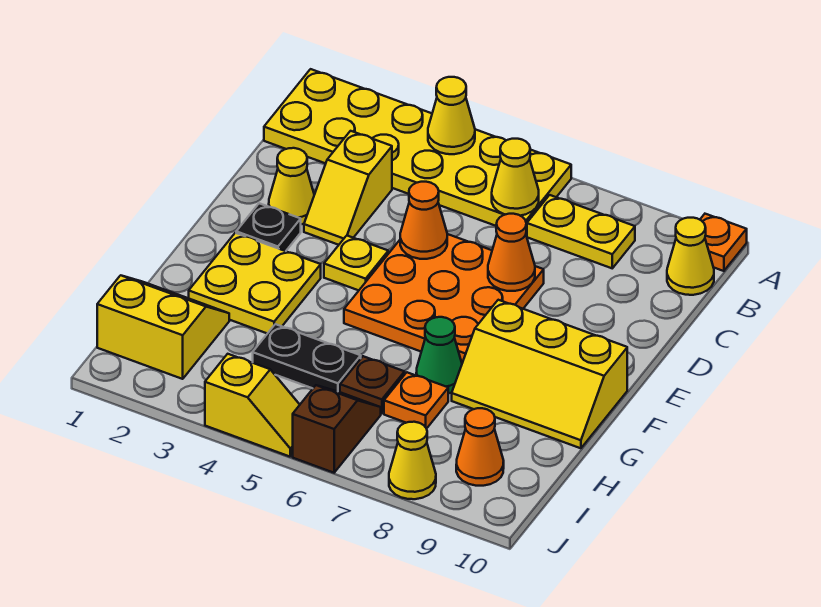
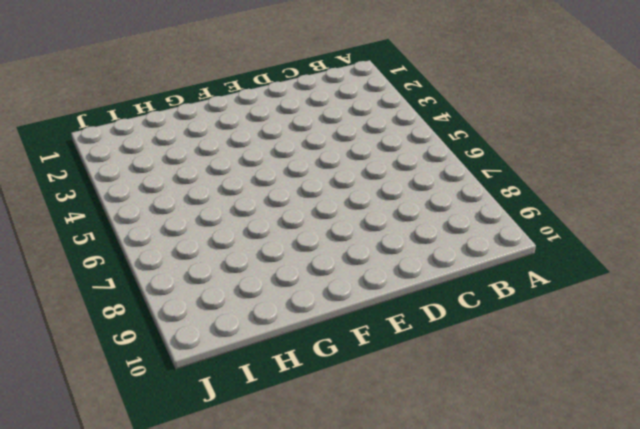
none -> yellow 2x6 plate [264,69,571,234]
none -> orange 1x1 plate [700,214,747,271]
none -> yellow 1x2 plate [527,195,635,268]

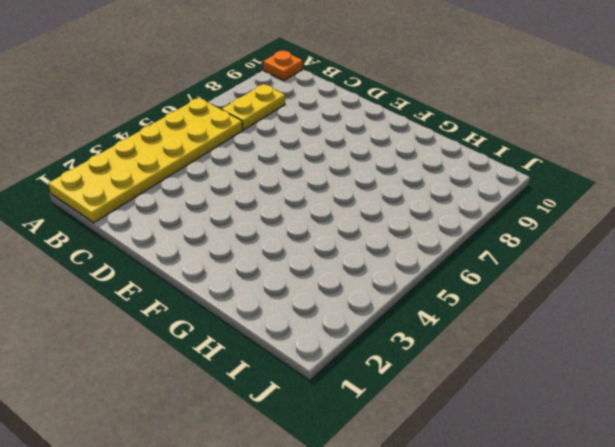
none -> yellow 1x1 cone [667,218,714,295]
none -> yellow 1x2 slope [304,131,392,245]
none -> yellow 1x1 cone [269,148,314,224]

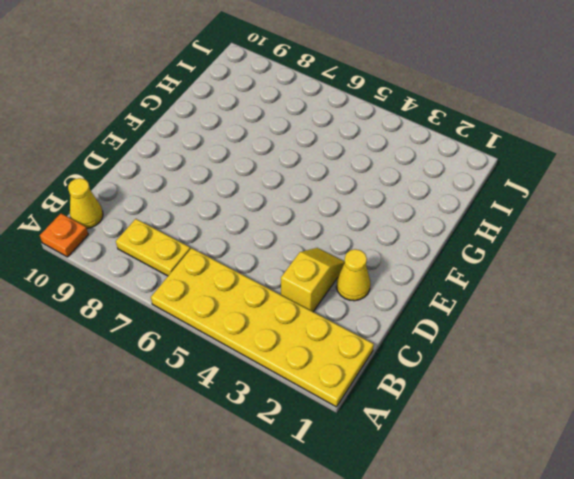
none -> orange 3x3 plate [344,234,544,363]
none -> black 1x1 plate [236,203,301,251]
none -> yellow 1x1 plate [324,236,388,290]

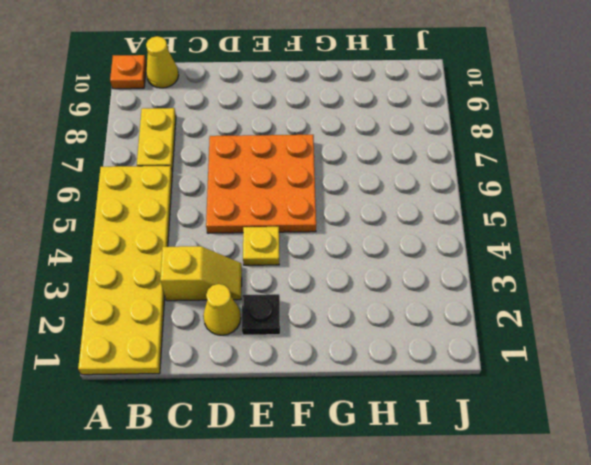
none -> yellow 2x2 plate [189,233,321,334]
none -> yellow 2x3 slope [452,300,627,448]
none -> green 1x1 cone [416,317,462,393]

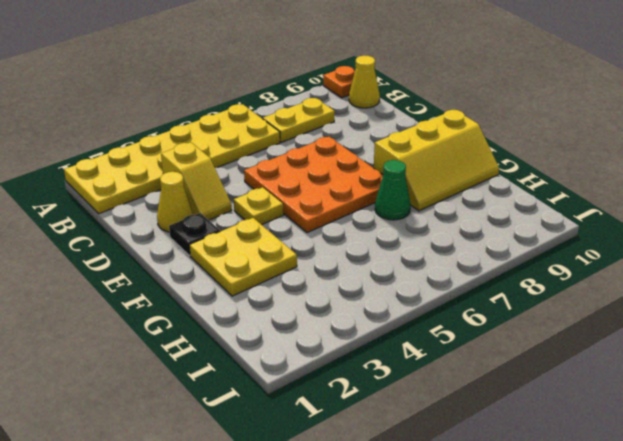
none -> yellow 2x2 slope [97,275,229,379]
none -> black 1x2 plate [253,324,361,392]
none -> brown 1x1 plate [340,356,405,414]

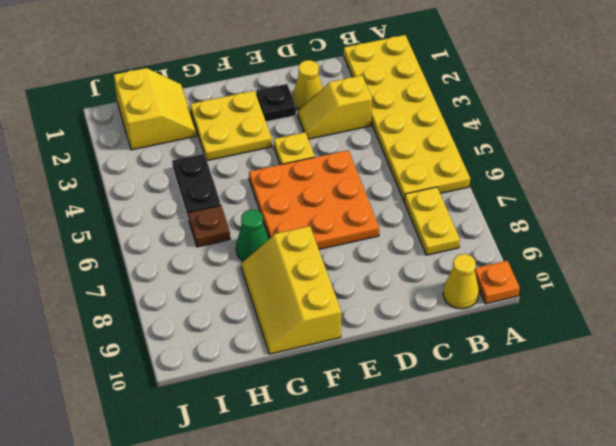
none -> orange 1x1 plate [384,372,448,428]
none -> brown 1x2 slope [293,385,381,473]
none -> orange 1x1 cone [456,408,504,486]

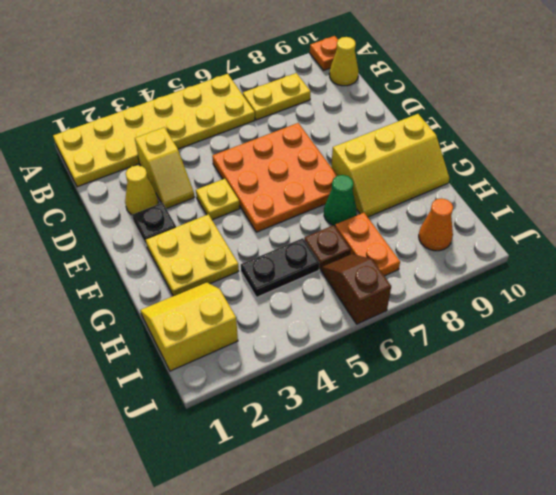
orange 1x2 plate [335,213,400,276] -> orange 1x1 plate [384,372,448,428]
none -> yellow 1x2 slope [205,354,300,457]
none -> yellow 1x1 cone [389,422,436,499]
none -> yellow 1x1 cone [428,77,475,154]

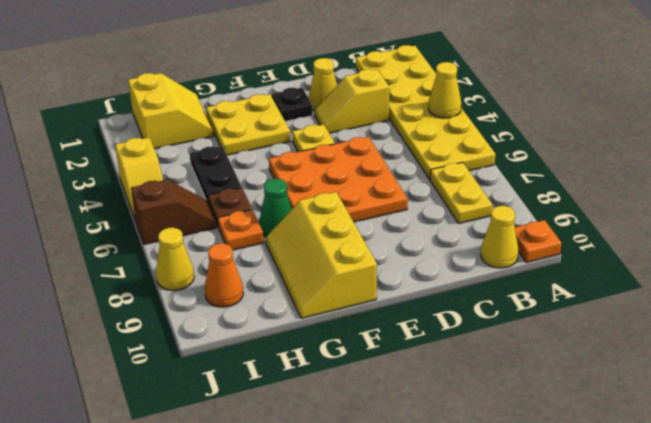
none -> yellow 1x1 cone [492,139,539,216]
none -> orange 1x1 cone [400,182,447,259]
none -> orange 1x1 cone [488,214,535,291]

